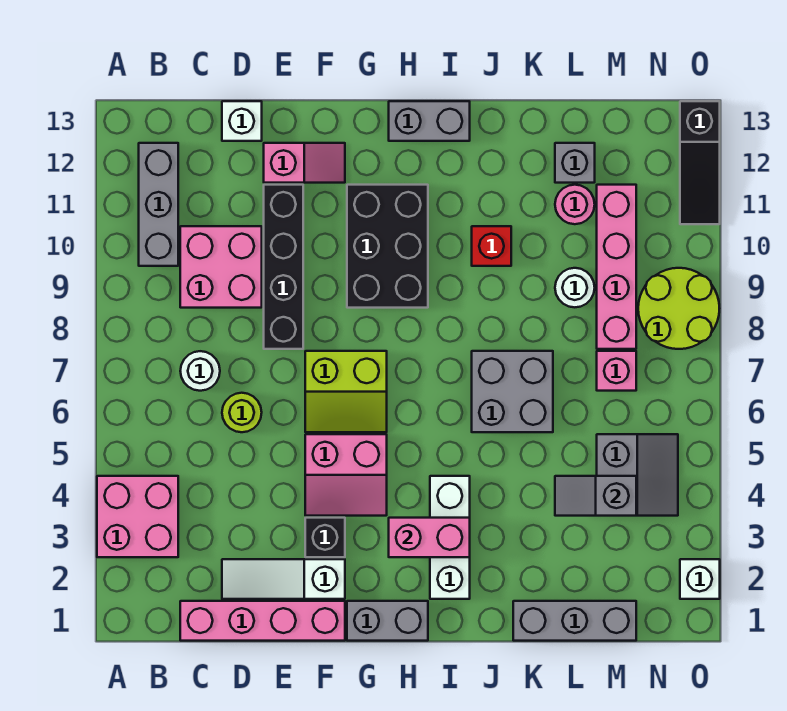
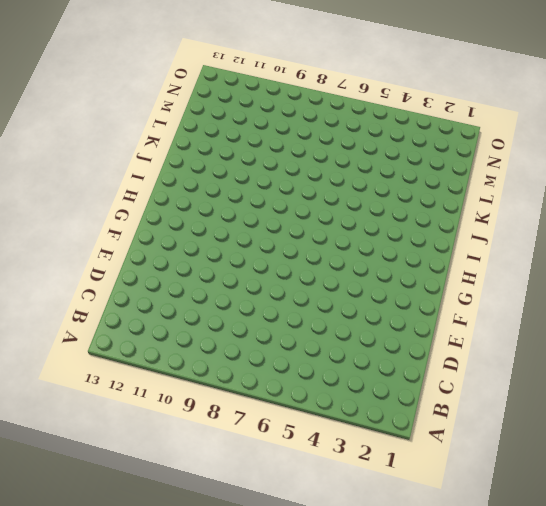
none -> pink 2x2 brick [97,476,178,557]
none -> grey 1x3 brick [139,143,178,266]
none -> pink 1x4 brick [180,601,345,641]
none -> white 1x1 round brick [180,351,220,391]

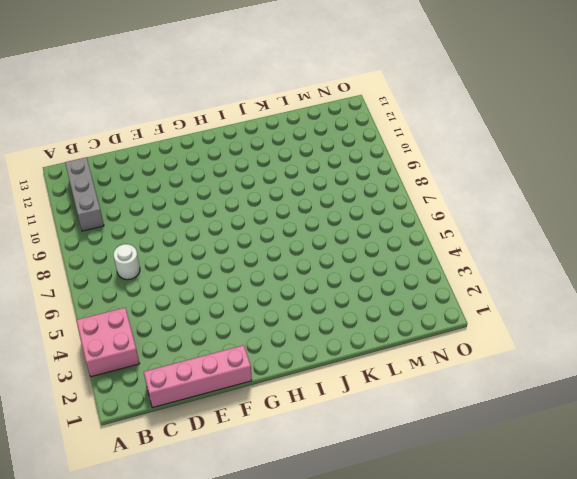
none -> pink 2x2 brick [180,226,262,308]
none -> white 1x3 slope [222,559,345,599]
none -> lime 1x1 round brick [222,393,262,432]
none -> white 1x1 brick [222,101,262,141]

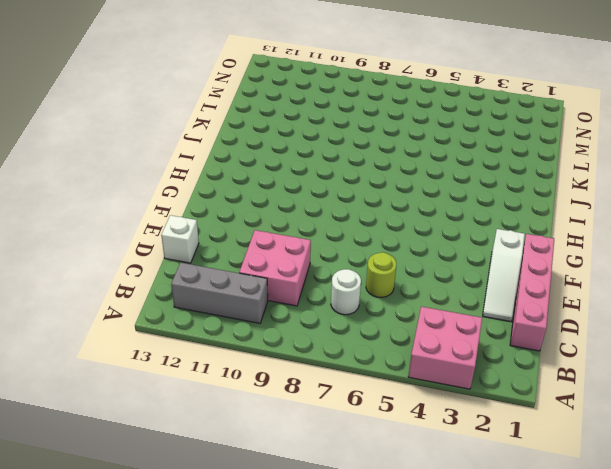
none -> black 1x4 brick [264,185,303,349]
none -> pink 1x2 slope [264,143,345,183]
none -> black 1x1 brick [305,518,345,557]
none -> pink 2x2 slope [305,434,387,516]

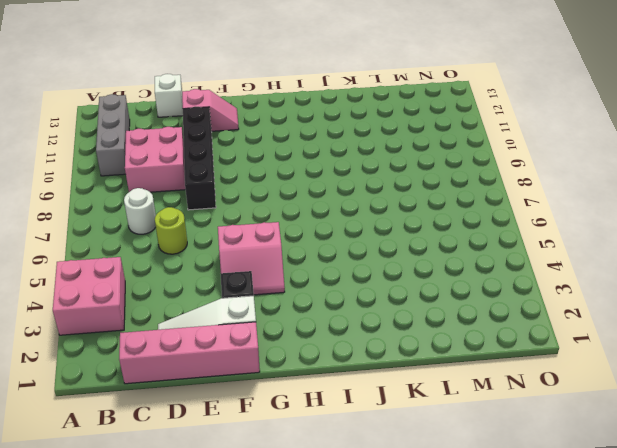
none -> lime 2x2 slope [305,351,387,432]
none -> grey 1x2 brick [347,601,428,641]
none -> black 2x3 brick [347,185,428,308]
none -> grey 1x2 brick [389,101,470,141]

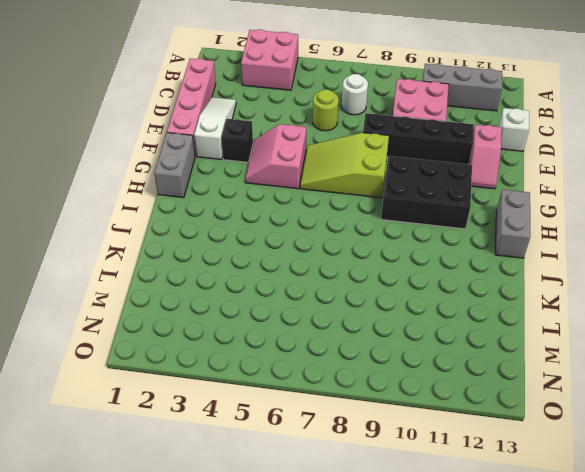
lime 2x3 slope [300,133,389,198] -> lime 2x2 slope [305,351,387,432]
none -> white 1x3 brick [430,476,470,599]
none -> grey 2x2 brick [472,351,553,432]
none -> red 1x1 brick [472,226,511,266]
none -> grey 1x3 brick [513,601,636,641]

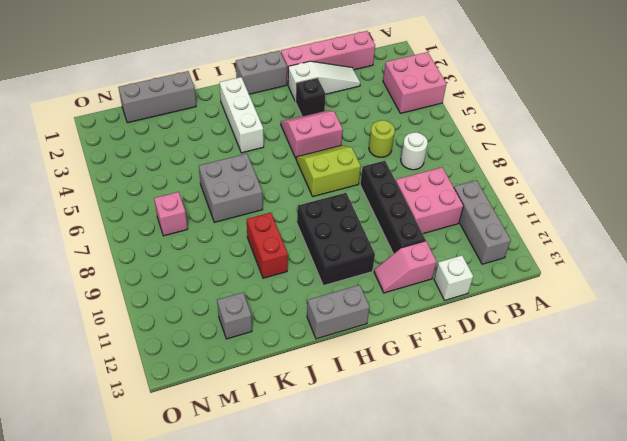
red 1x2 brick [247,213,288,278] -> red 1x1 brick [472,226,511,266]
none -> white 1x1 round brick [555,268,595,307]
none -> pink 1x1 round brick [555,185,595,224]
none -> grey 2x2 slope [597,434,678,516]
none -> pink 1x4 brick [597,185,636,349]

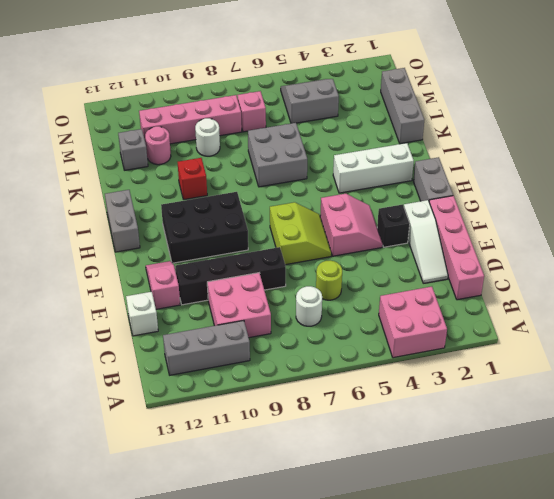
none -> lime 2x2 round brick [638,268,719,349]
none -> white 1x1 brick [680,559,720,599]
none -> black 1x3 slope [680,101,720,224]
none -> pink 1x2 brick [389,518,470,557]

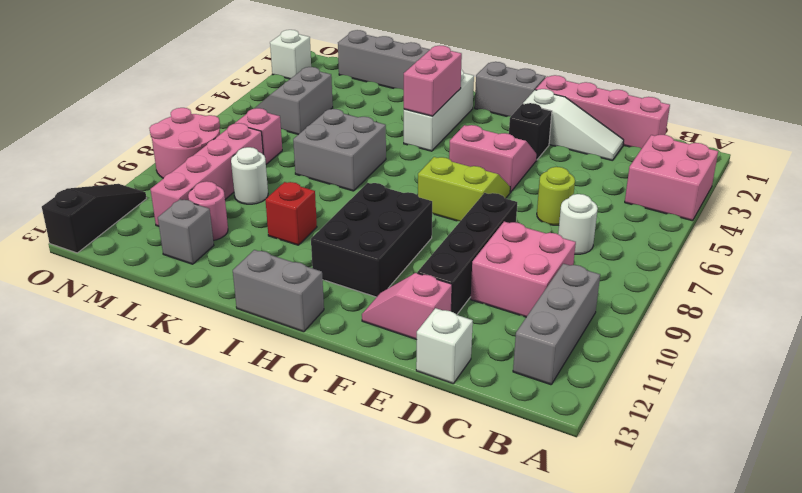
pink 1x2 brick [404,46,462,116] -> pink 1x2 brick turned to [389,518,470,557]
pink 2x2 round brick [149,108,220,178] -> lime 2x2 round brick [638,268,719,349]
none -> grey 1x2 slope [555,476,636,516]

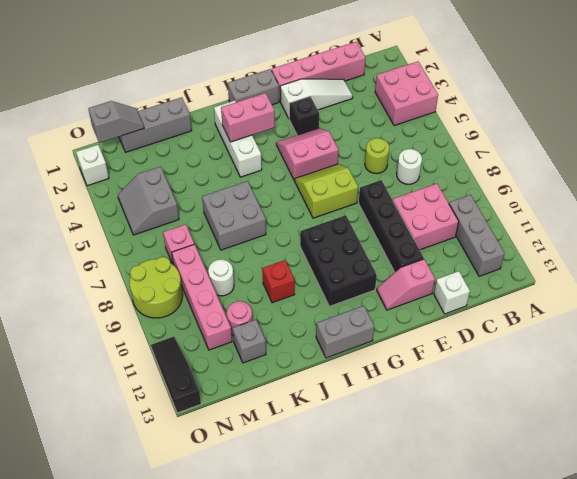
grey 1x2 slope [88,101,144,143] -> grey 1x2 slope moved to [555,476,636,516]

